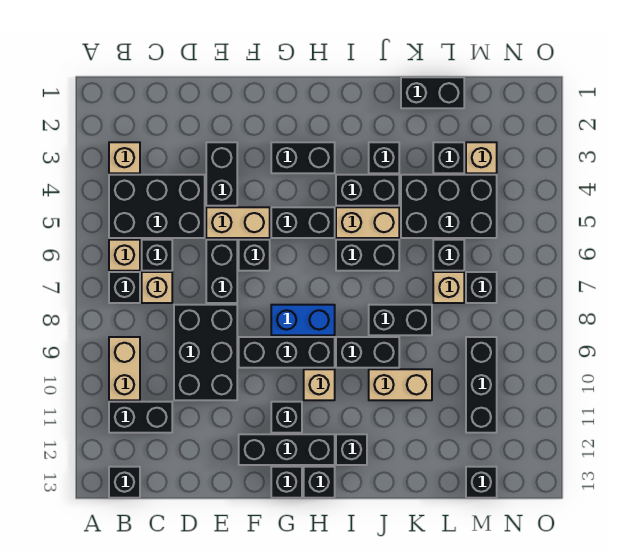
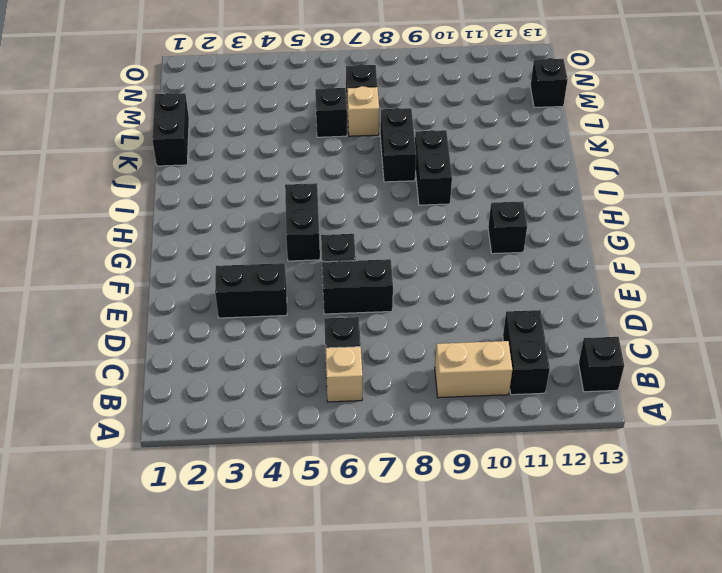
none -> tan 1x1 brick [109,142,140,173]
none -> black 2x3 brick [109,175,205,238]
none -> black 1x1 brick [109,272,140,303]
none -> tan 1x1 brick [142,272,172,303]

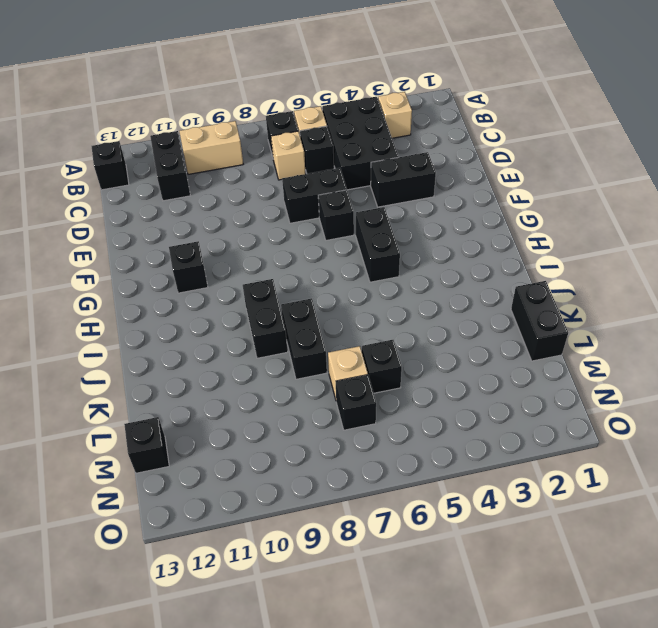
none -> black 2x3 brick [174,305,237,400]
none -> tan 1x2 brick [206,207,270,238]
none -> black 1x3 brick [239,337,335,368]
none -> black 1x3 brick [239,434,335,465]

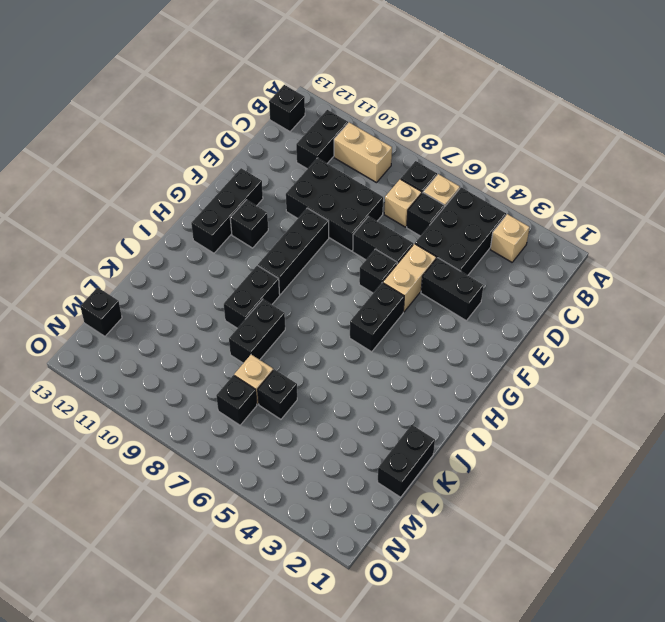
none -> black 1x2 brick [271,142,335,173]
none -> blue 1x2 brick [271,305,335,335]
none -> black 1x1 brick [271,467,302,498]
none -> tan 1x1 brick [304,369,335,400]

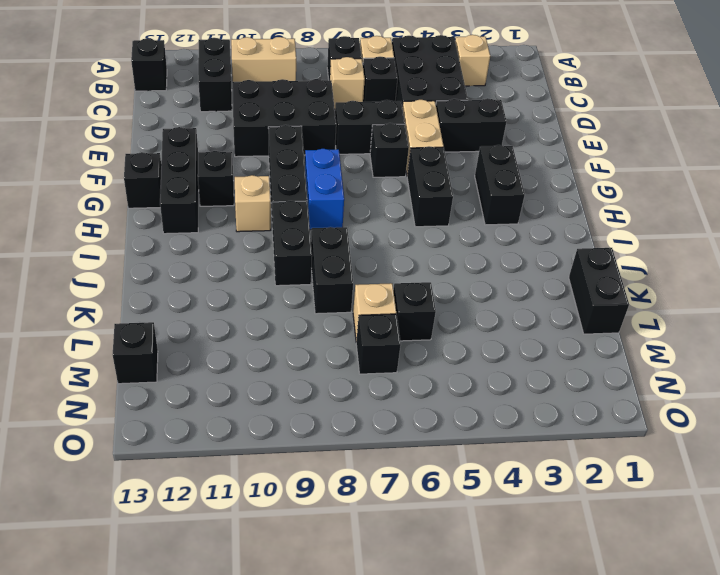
none -> black 1x1 brick [304,467,335,498]
none -> black 1x2 brick [336,175,399,206]
none -> tan 1x2 brick [336,207,399,238]
none -> black 1x2 brick [336,240,399,271]

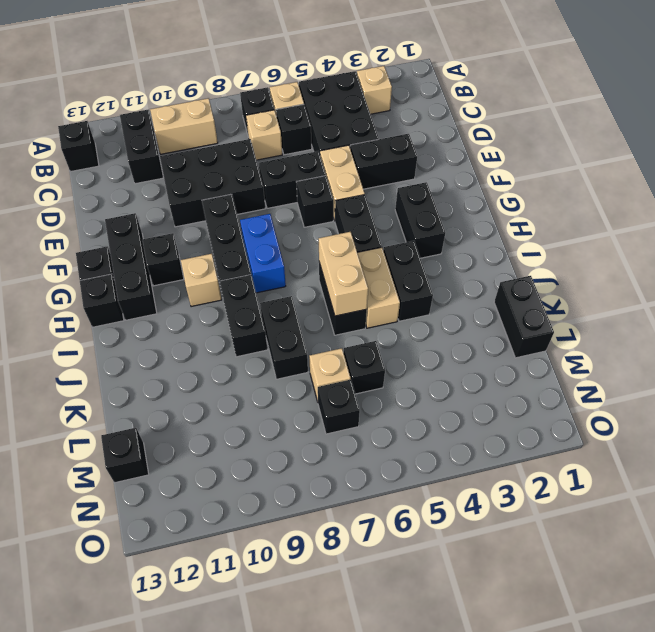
tan 1x2 brick [319,232,368,316] -> tan 1x2 brick moved to [369,369,432,400]
none -> black 1x1 brick [336,434,367,465]
none -> black 1x1 brick [369,142,399,173]
none -> black 2x3 brick [401,175,497,238]
none -> black 1x1 brick [433,142,464,173]

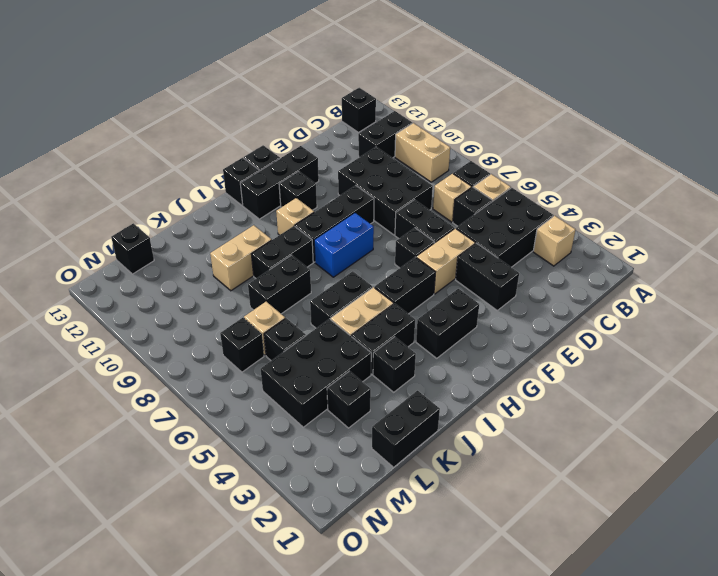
none -> black 1x1 brick [336,434,367,465]
none -> tan 1x1 brick [466,142,497,173]
none -> black 1x3 brick [466,337,497,433]

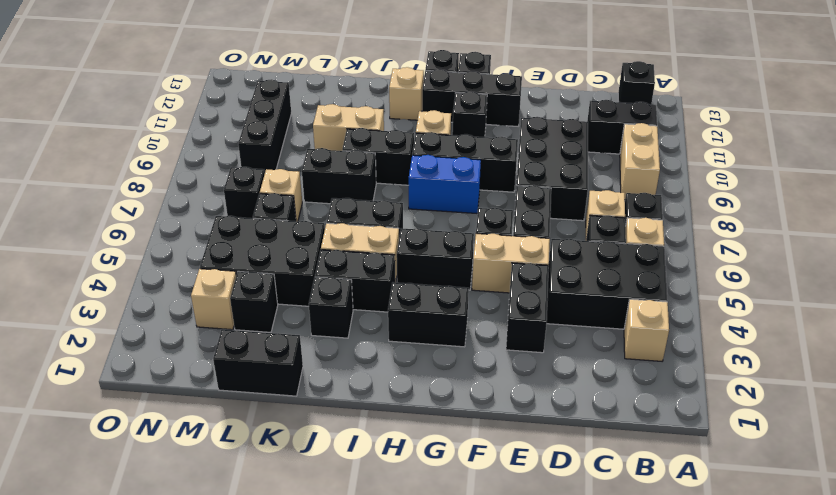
tan 1x1 brick [389,67,424,120] -> black 1x1 brick [336,434,367,465]
none -> black 1x1 brick [466,467,497,498]

